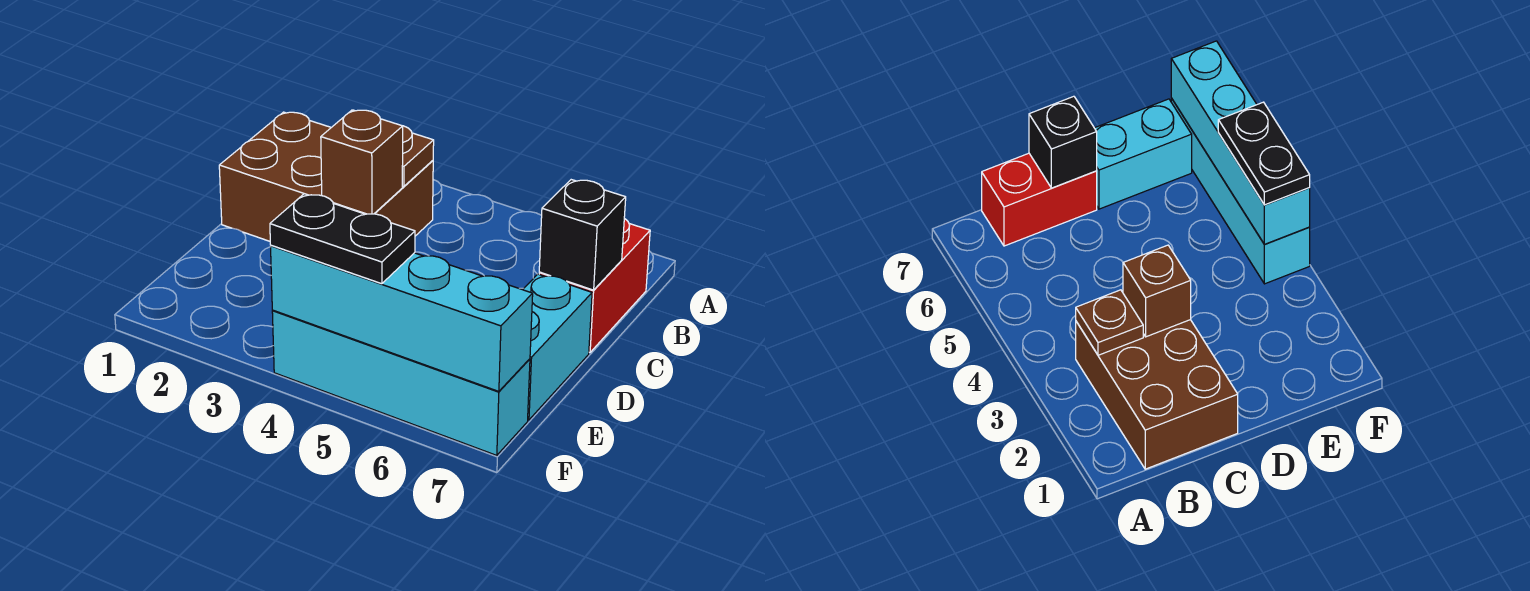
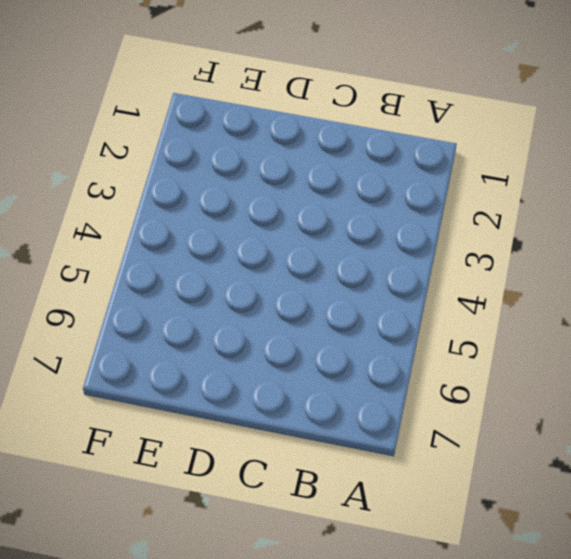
none -> brown 2x3 brick [219,112,433,241]
none -> red 1x2 brick [539,218,650,353]

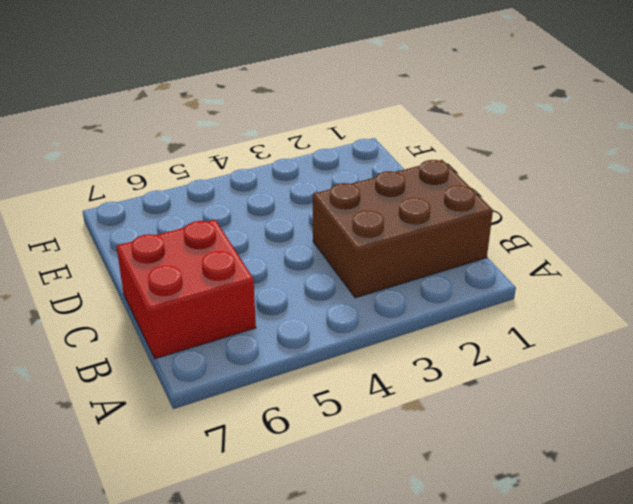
red 2x2 brick [116,220,256,359] -> red 1x2 brick [539,218,650,353]
none -> cyan 1x2 brick [523,274,592,420]
none -> cyan 1x4 brick [272,310,530,456]

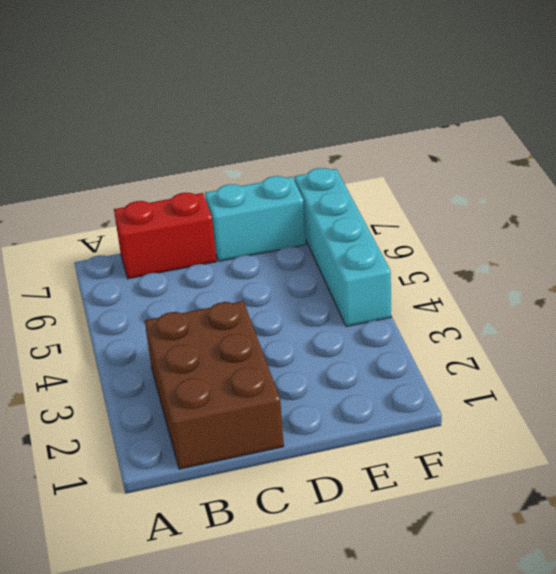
none -> brown 1x1 plate [402,126,434,187]
none -> brown 1x1 brick [321,110,403,214]

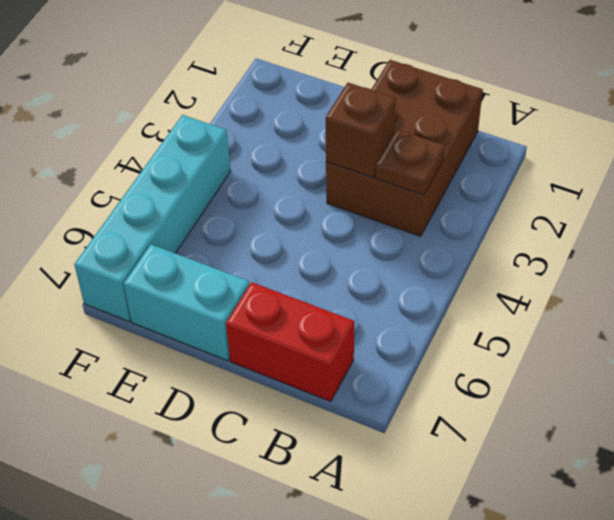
none -> black 1x1 brick [539,180,626,290]
none -> cyan 1x4 brick [271,245,533,391]

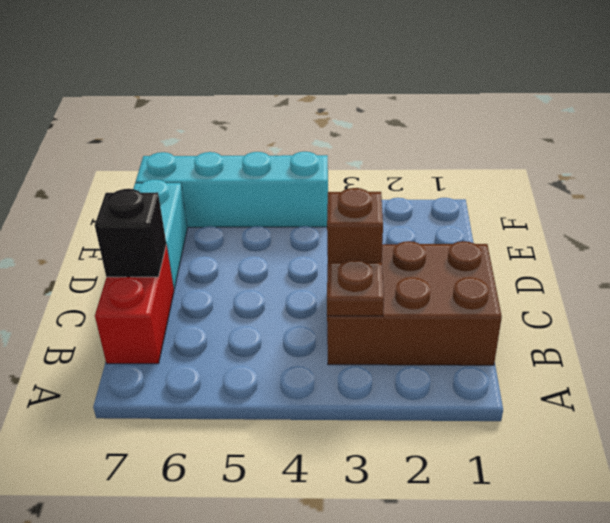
none -> cyan 1x4 brick [271,245,533,391]
none -> black 1x2 plate [270,194,415,284]

